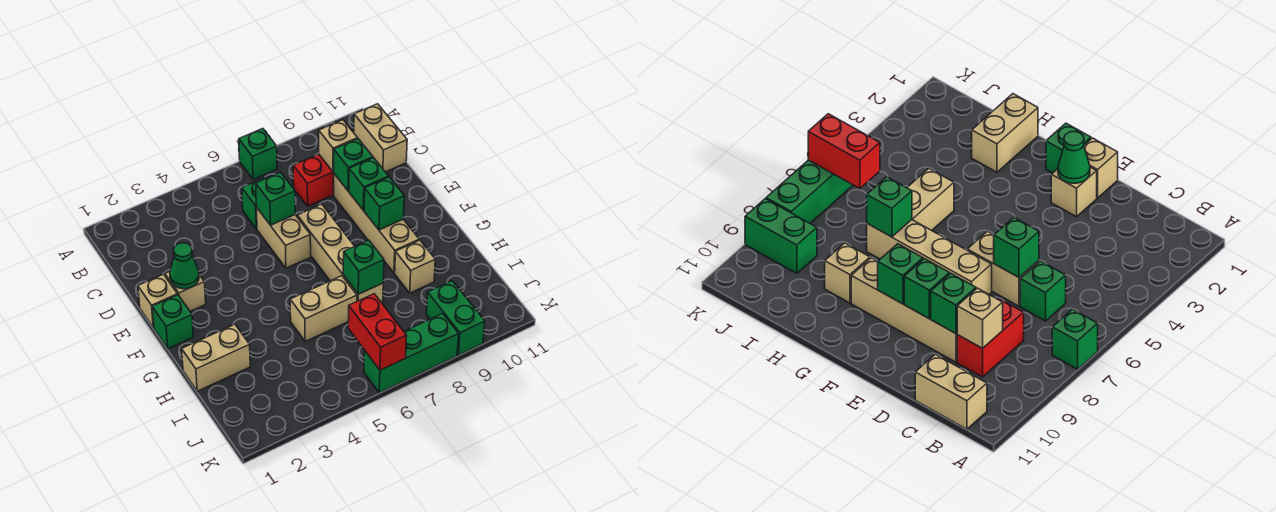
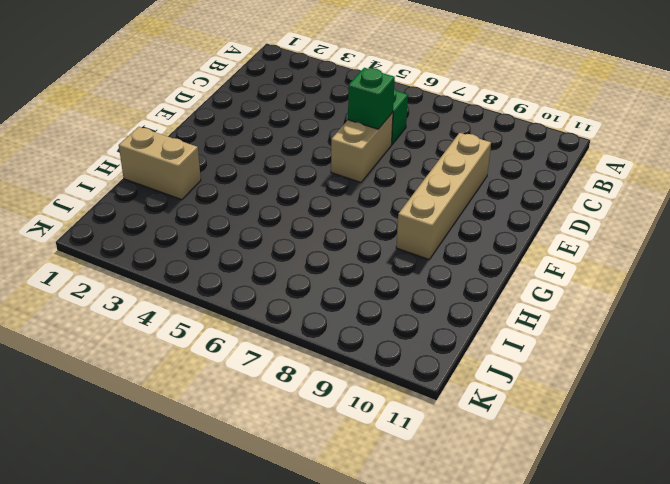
none -> green 1x1 brick [239,129,277,180]
none -> tan 1x2 brick [354,104,407,172]
none -> red 1x2 brick [293,154,334,206]

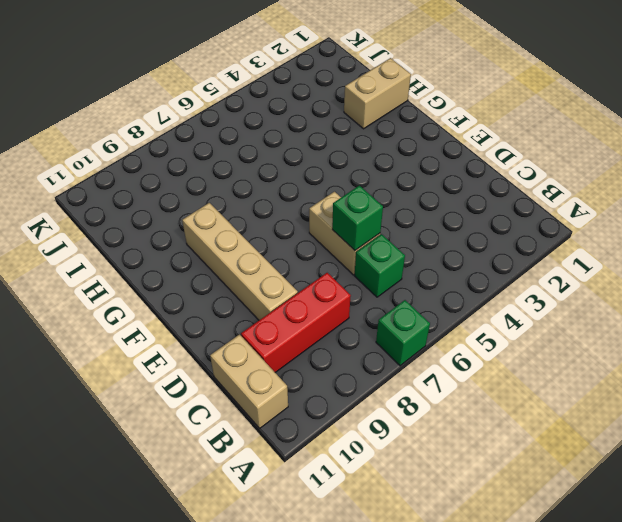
red 1x3 brick [241,273,351,372] -> red 1x2 brick [293,154,334,206]
none -> tan 1x1 brick [138,274,178,328]
none -> tan 1x1 brick [165,272,206,311]
none -> tan 1x4 brick [297,204,383,304]

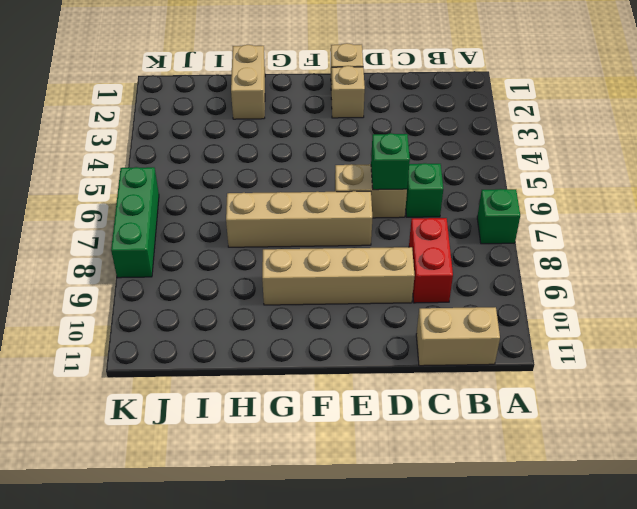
none -> green 1x1 brick [152,295,194,349]
none -> tan 1x2 brick [290,276,357,341]
none -> tan 1x1 brick [395,240,435,293]

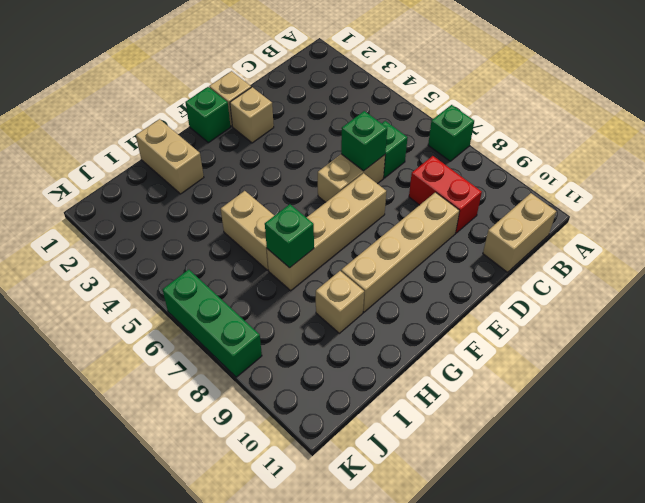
none -> green 1x2 brick [427,281,485,355]
none -> tan 1x1 brick [319,120,358,172]
none -> green 1x1 brick [334,139,373,191]

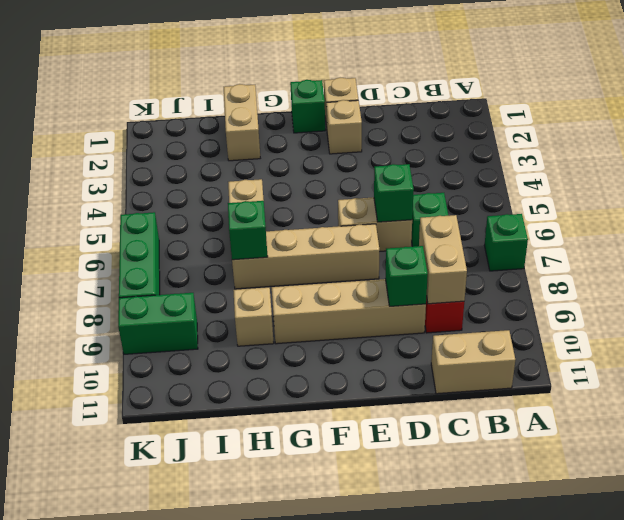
tan 1x2 brick [419,215,467,304] -> tan 1x1 brick [319,120,358,172]
none -> green 1x1 cone [170,243,199,289]
none -> green 1x1 brick [349,158,389,210]
none -> green 1x1 brick [364,177,404,230]

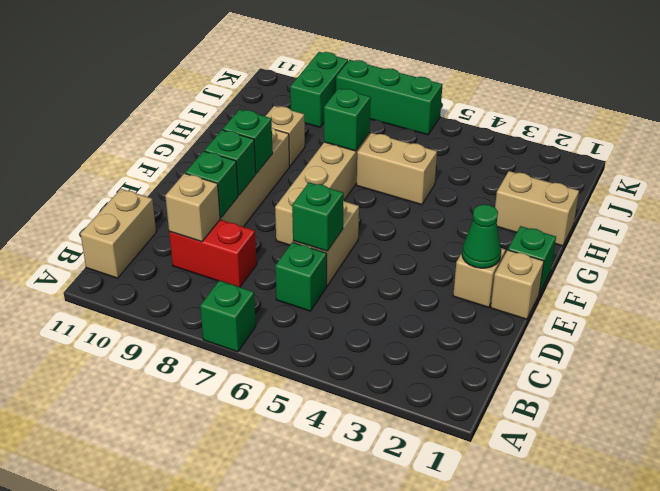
none -> red 1x2 brick [348,294,407,370]

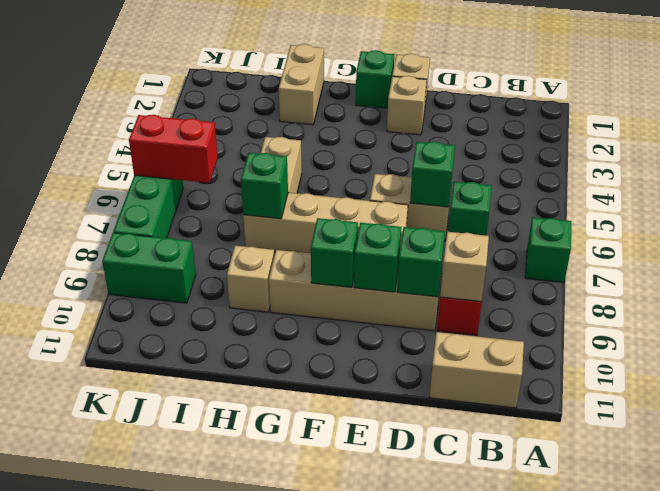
none -> green 1x1 cone [170,243,199,289]

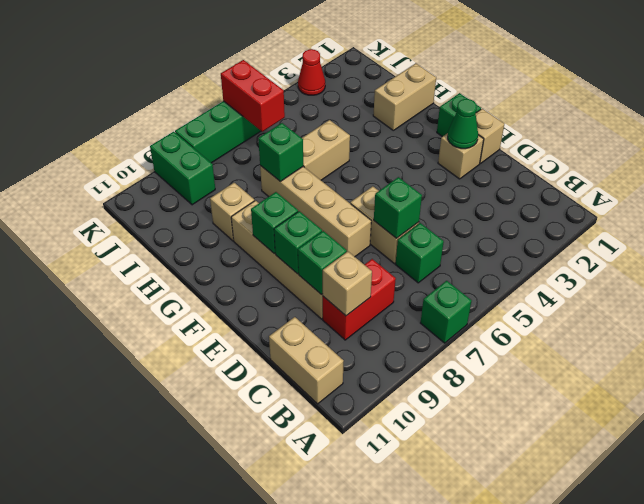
red 1x1 cone [298,49,325,95] -> none

